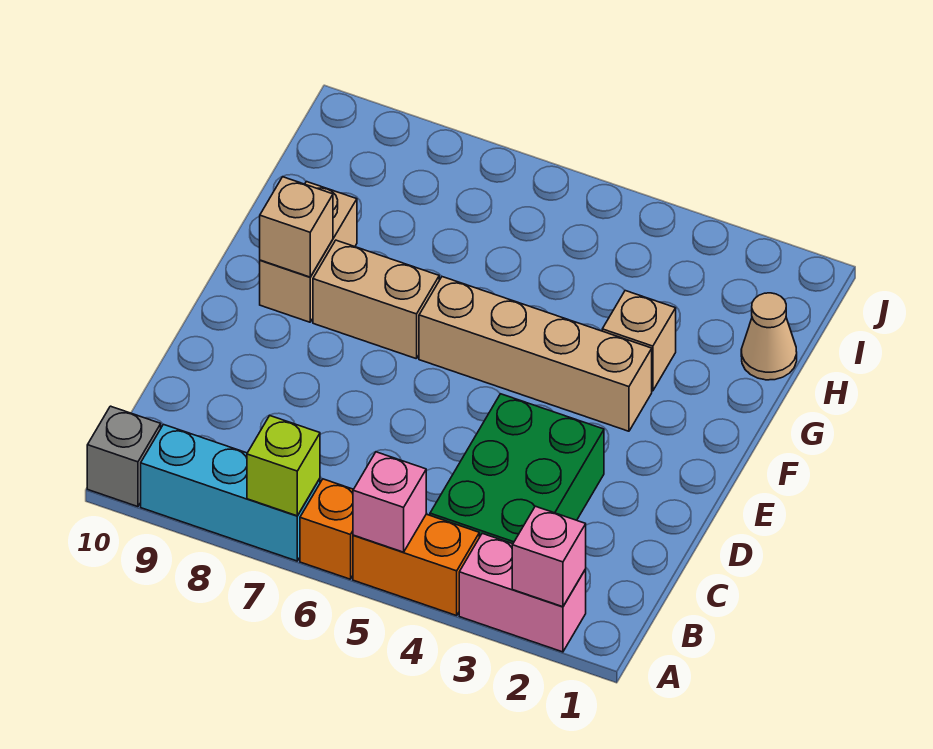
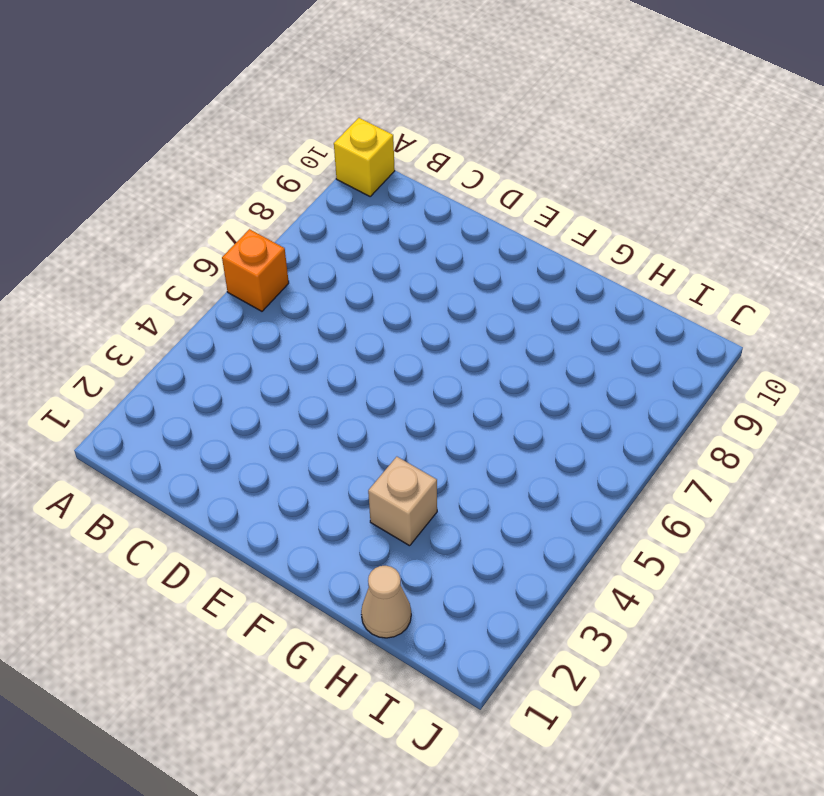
yellow 1x1 brick [334,118,395,196] -> grey 1x1 brick [87,406,161,507]
none -> pink 1x2 brick [459,533,586,652]
none -> orange 1x2 brick [353,514,479,616]
none -> cyan 1x3 brick [141,424,320,561]

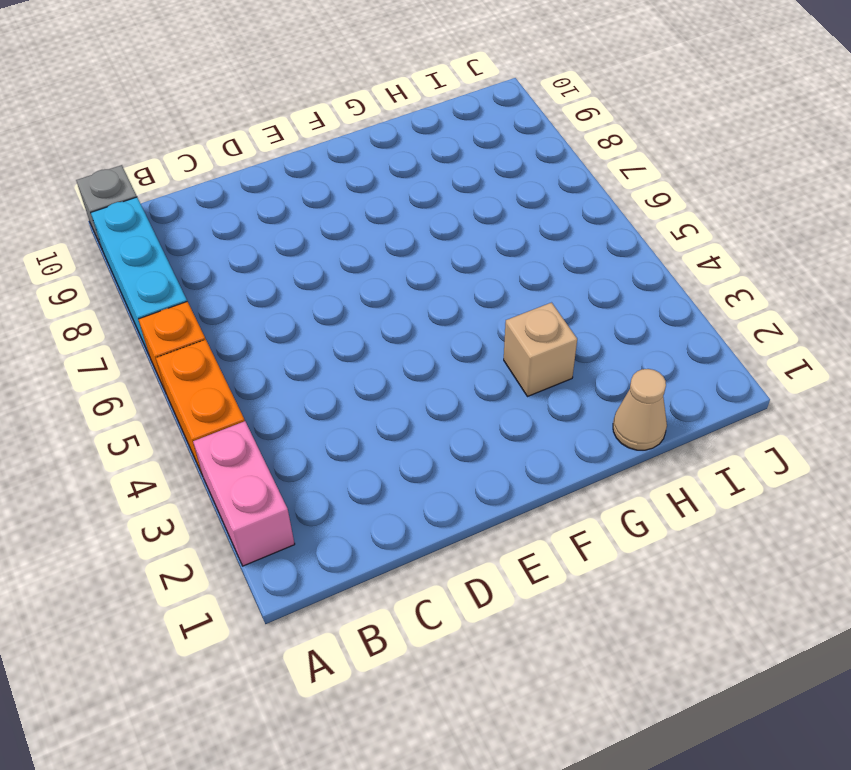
none -> green 2x3 brick [430,394,604,544]
none -> tan 1x4 brick [419,277,652,431]
none -> tan 1x2 brick [313,240,439,359]

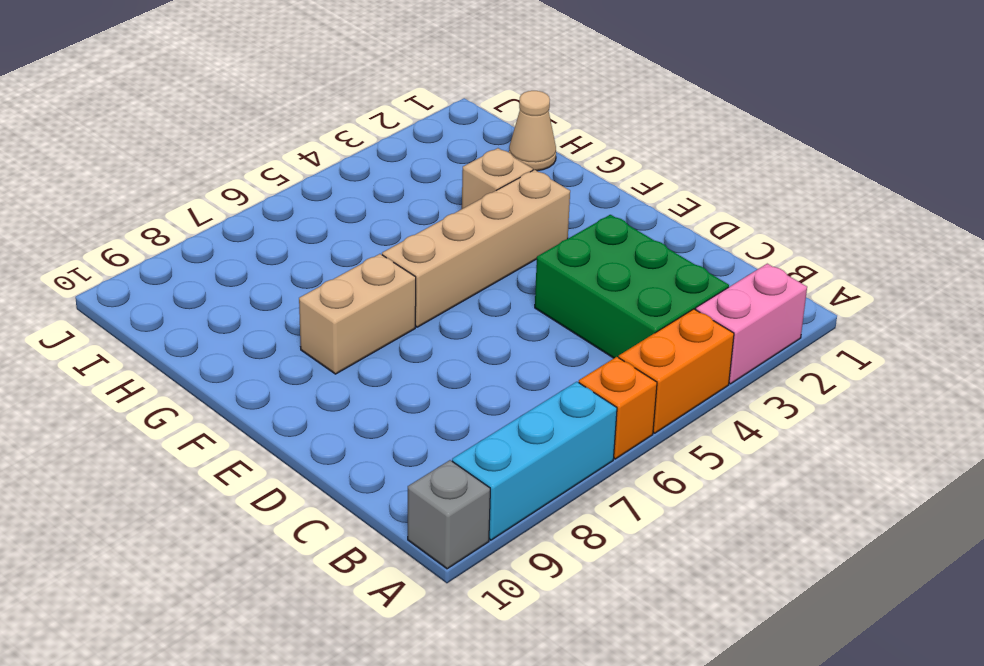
none -> tan 1x2 brick [260,182,357,322]
none -> pink 1x1 brick [512,506,586,607]
none -> pink 1x1 brick [353,452,426,552]

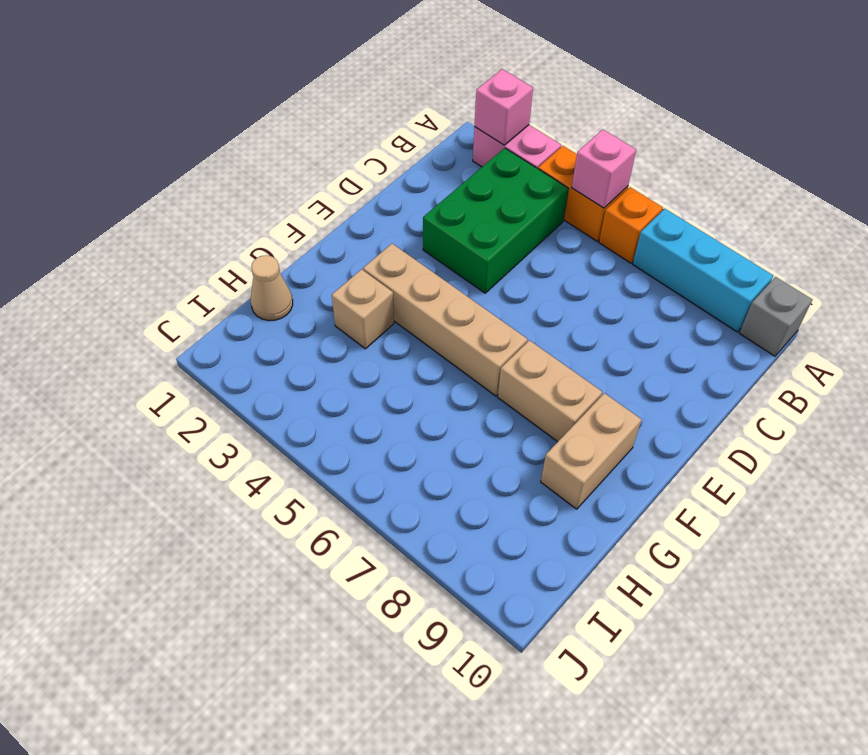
none -> lime 1x1 brick [247,416,320,516]
none -> tan 1x1 brick [260,177,333,277]

